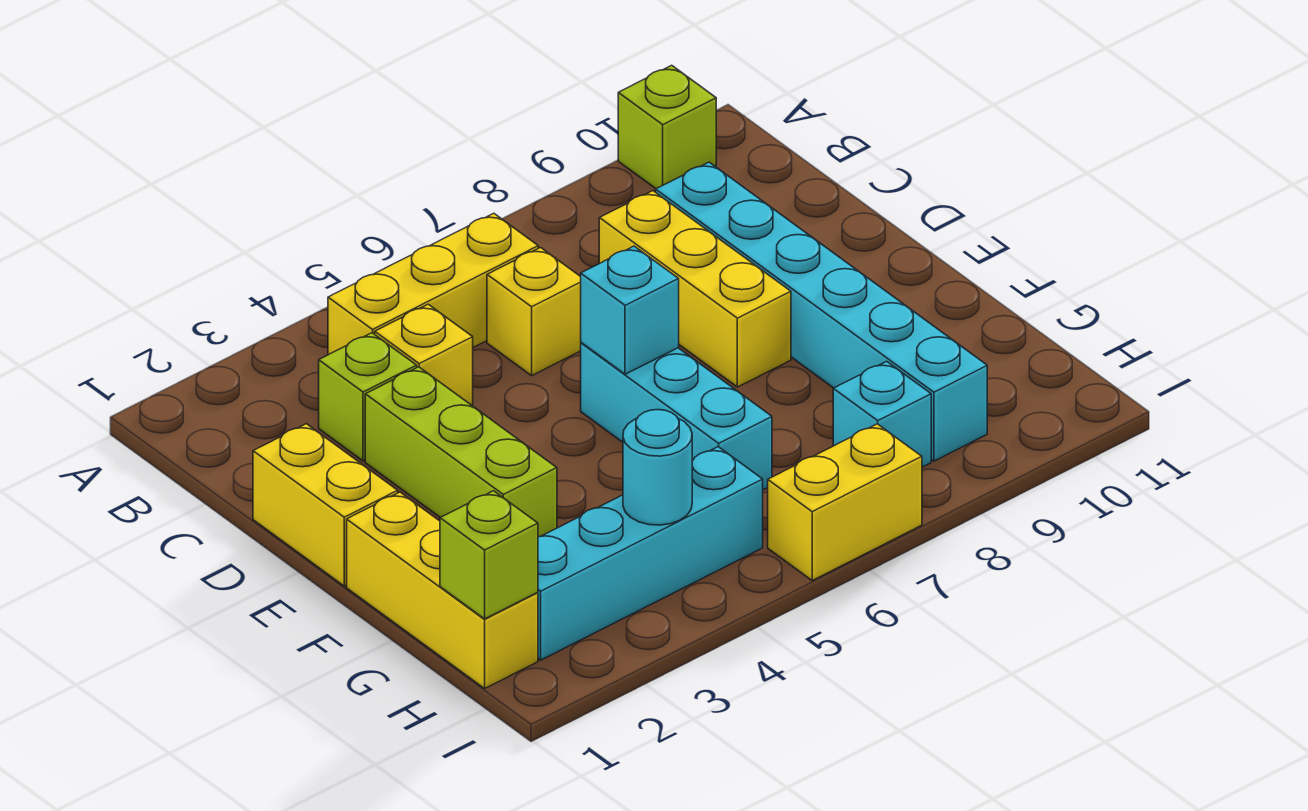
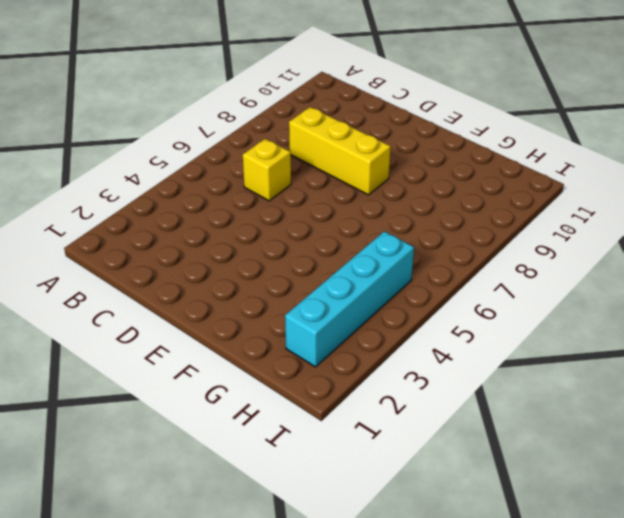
none -> lime 1x1 brick [618,65,716,189]
none -> yellow 1x3 brick [328,213,538,355]
none -> lime 1x1 brick [319,333,417,461]

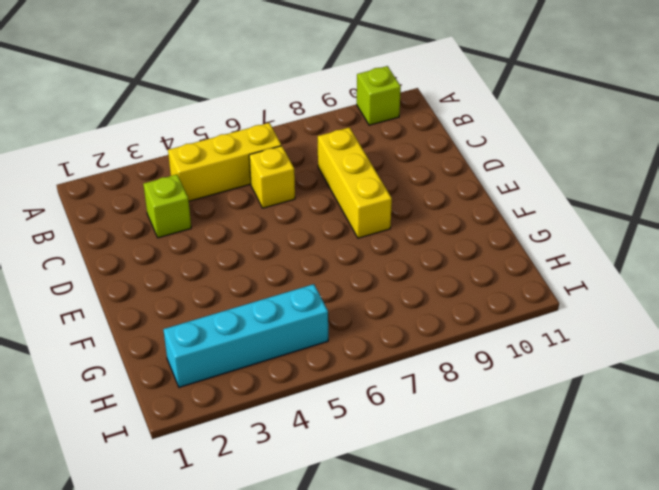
none -> yellow 1x1 brick [375,304,473,406]
none -> cyan 1x6 brick [656,162,987,461]
none -> yellow 1x2 brick [253,424,398,586]

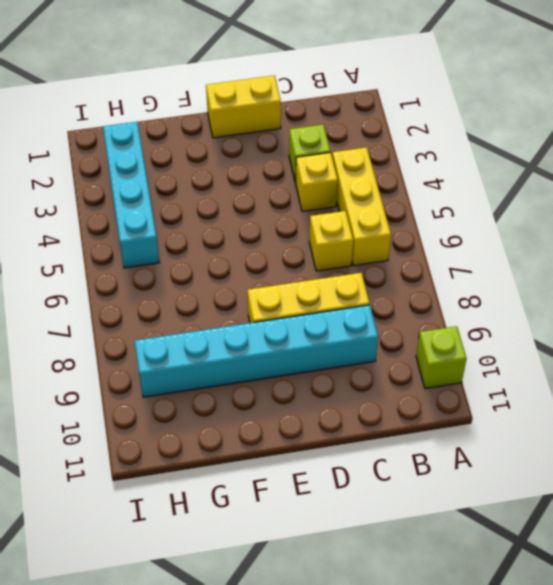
none -> lime 1x3 brick [365,367,557,537]
none -> cyan 1x3 brick [581,343,772,490]
none -> yellow 1x3 brick [347,492,538,688]

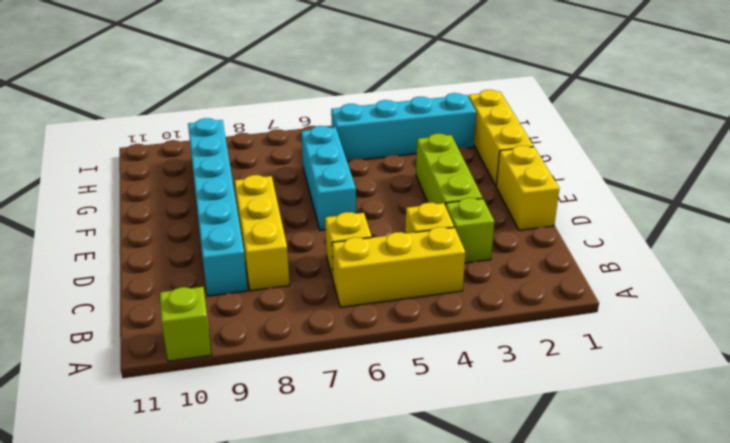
none -> cyan 1x1 brick [833,361,931,467]
none -> yellow 1x2 brick [768,424,922,580]
none -> cyan 1x1 brick [581,246,679,374]

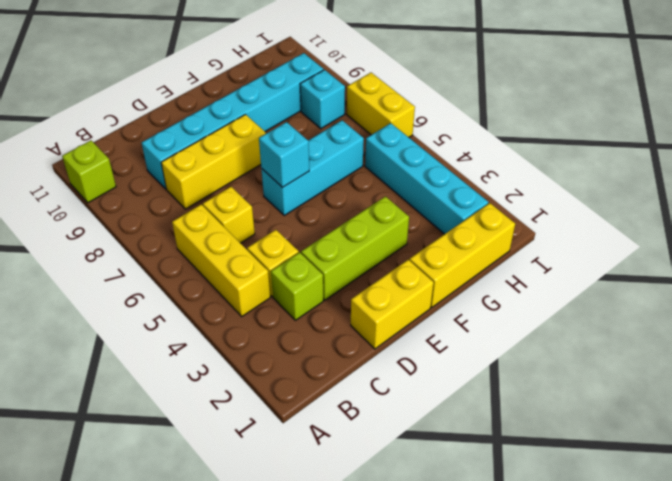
none -> lime 1x1 brick [440,491,538,619]
none -> cyan 1x1 round brick [623,410,692,525]

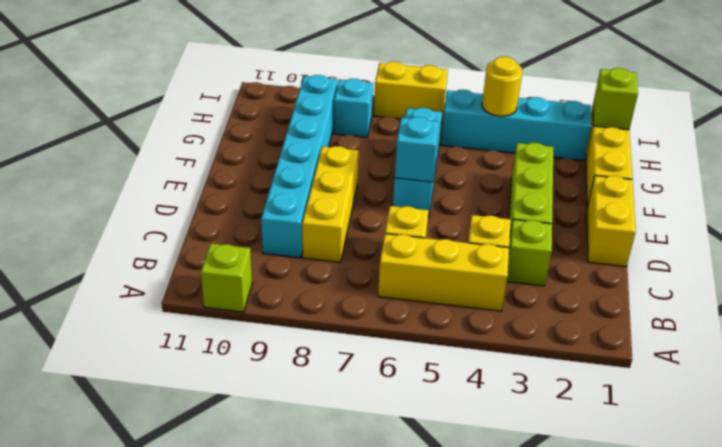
yellow 1x1 round brick [482,57,522,116] -> cyan 1x1 round brick [623,410,692,525]

